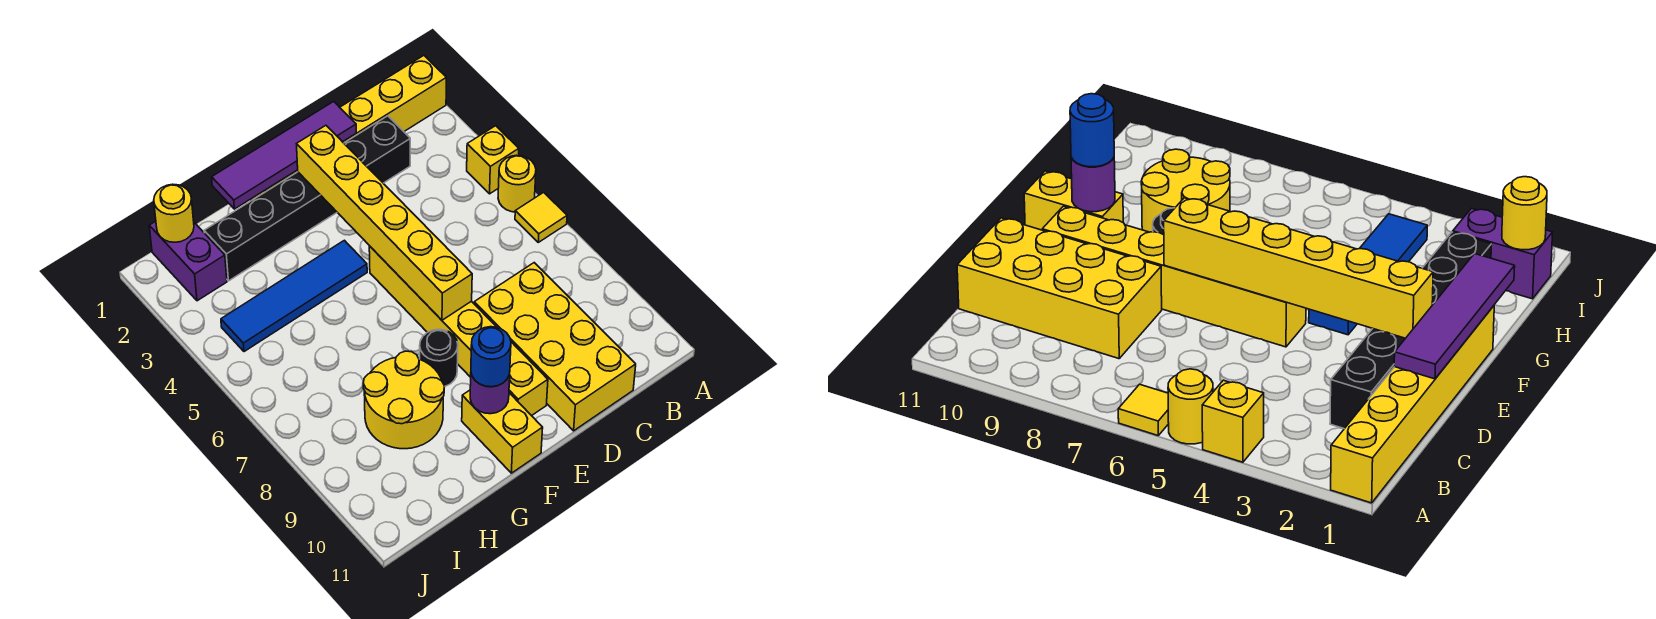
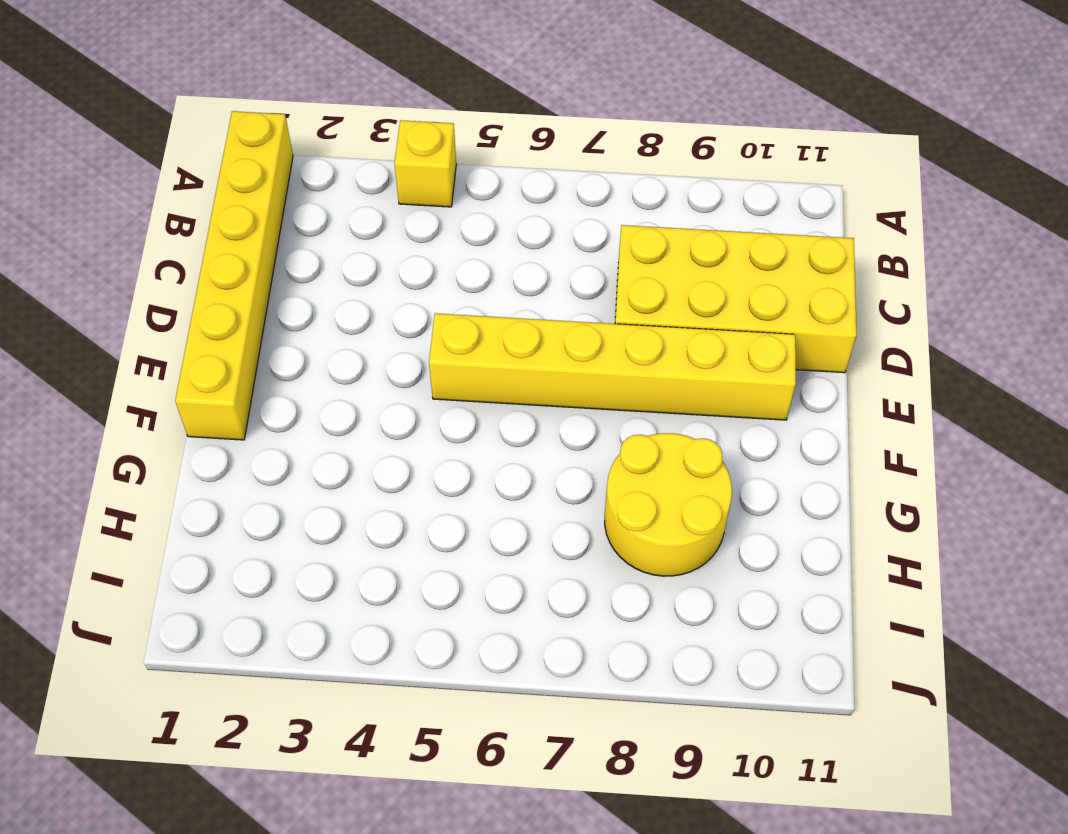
none -> yellow 1x1 round brick [498,155,536,212]
none -> yellow 1x1 tile [515,192,567,242]
none -> black 1x6 brick [204,116,410,281]

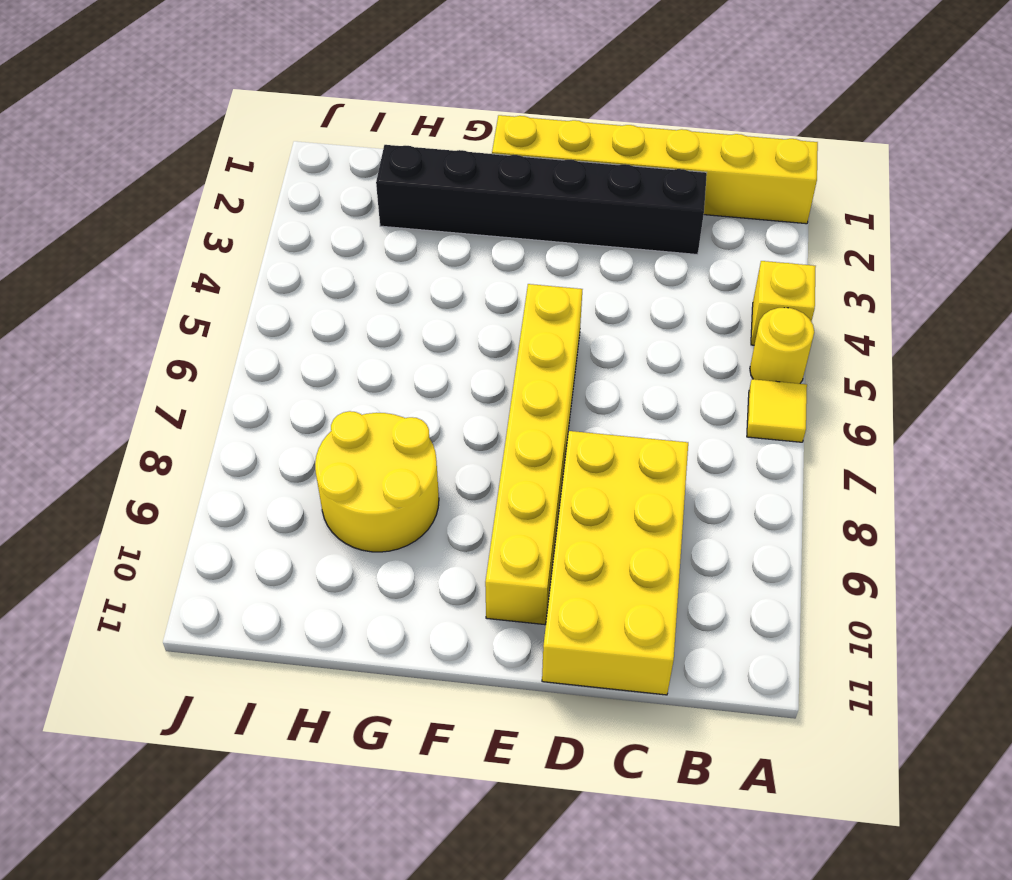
none -> blue 1x4 tile [221,240,367,352]
none -> black 1x1 round brick [420,329,458,386]
none -> yellow 1x2 brick [462,390,543,473]

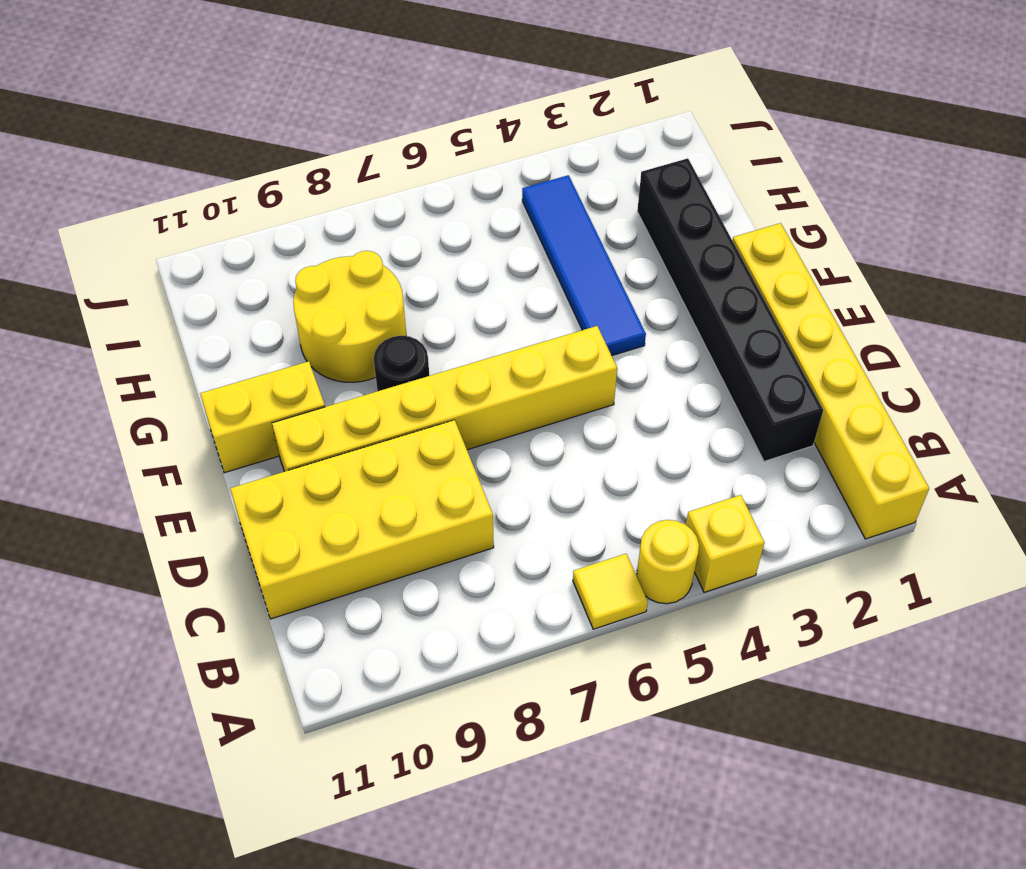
none -> purple 1x2 brick [149,221,227,301]
none -> purple 1x4 tile [212,102,356,209]
none -> yellow 1x6 brick [297,126,472,320]

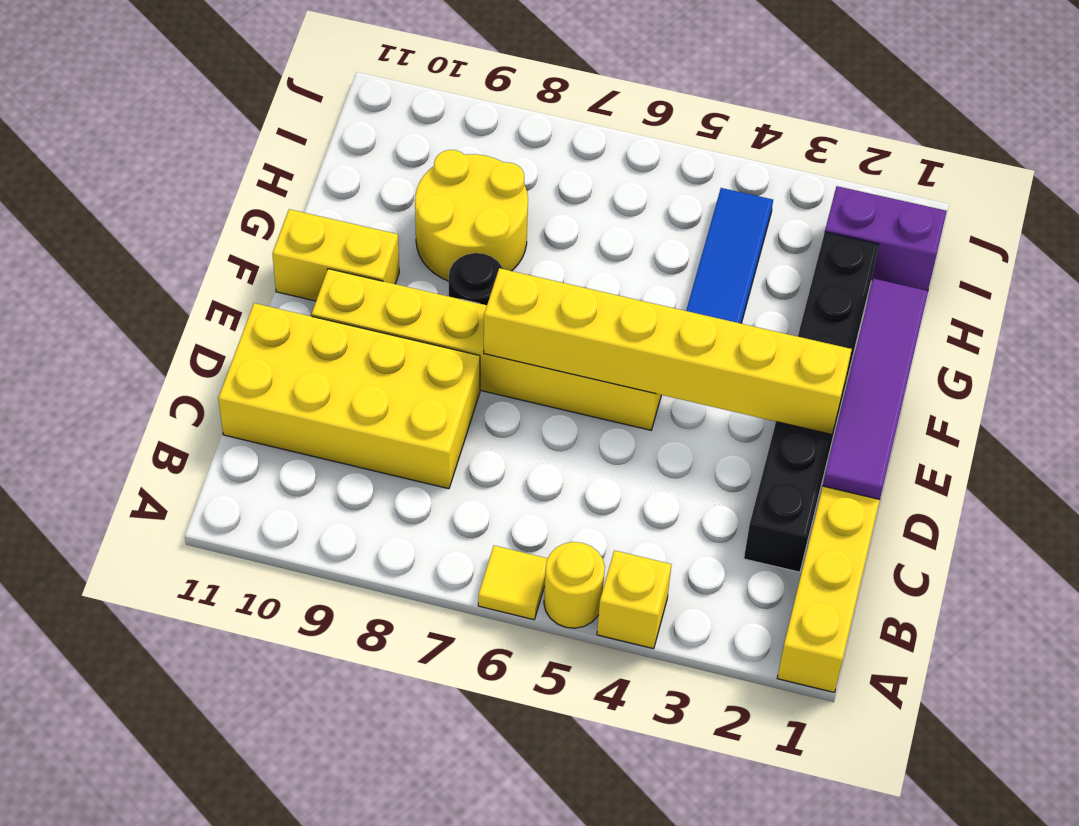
none -> purple 1x1 round brick [470,374,510,414]
none -> yellow 1x1 round brick [154,184,194,242]
none -> blue 1x1 round brick [471,327,511,387]

